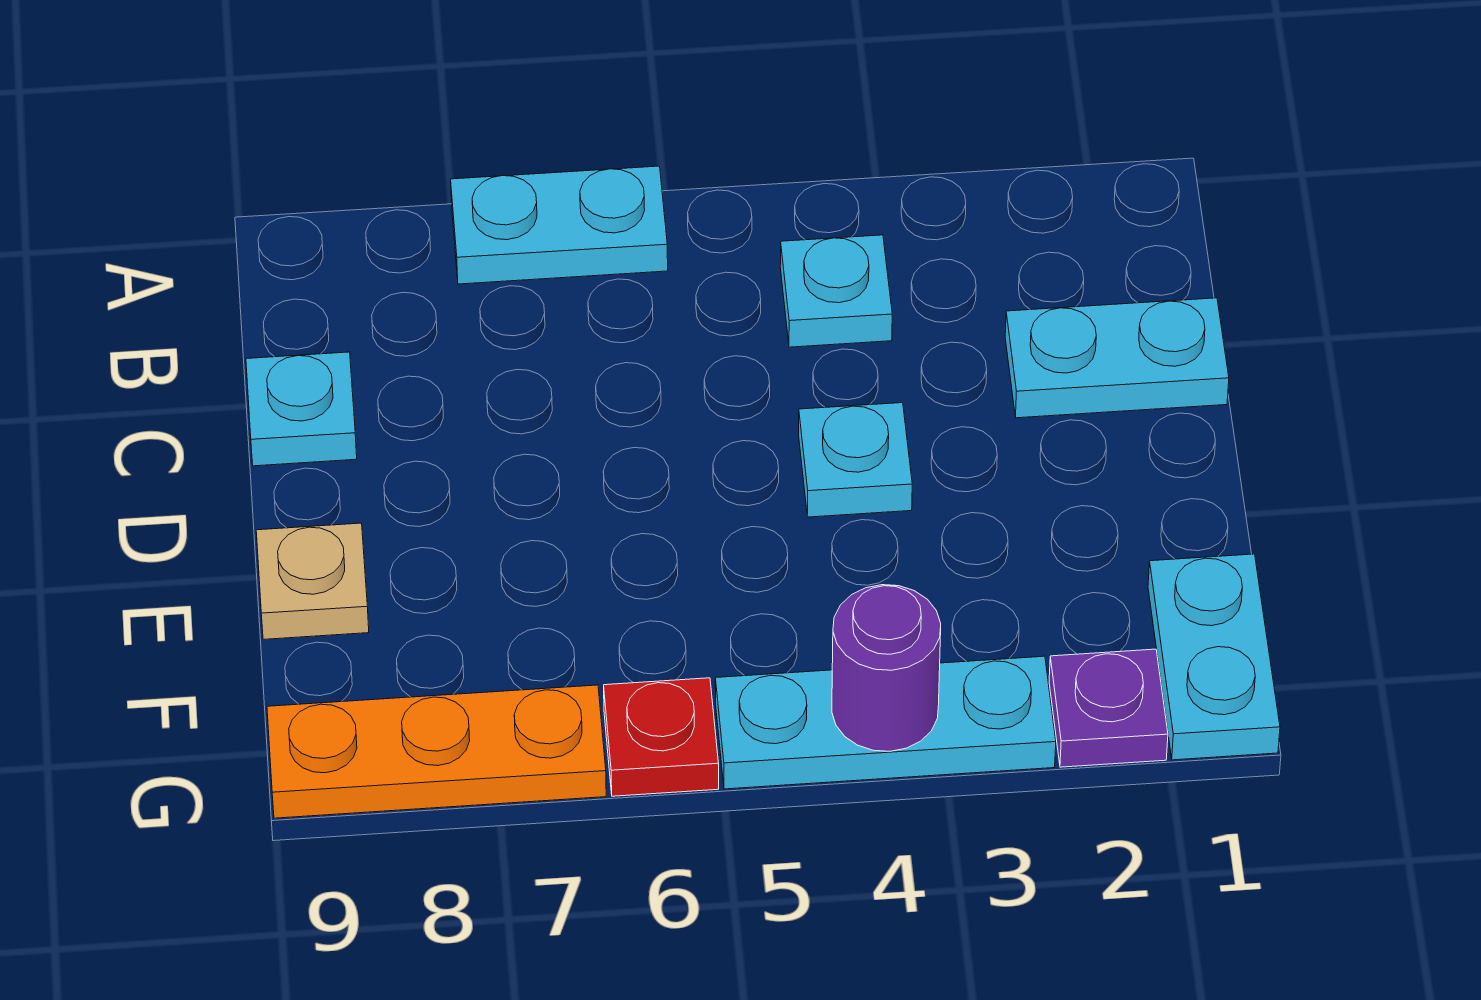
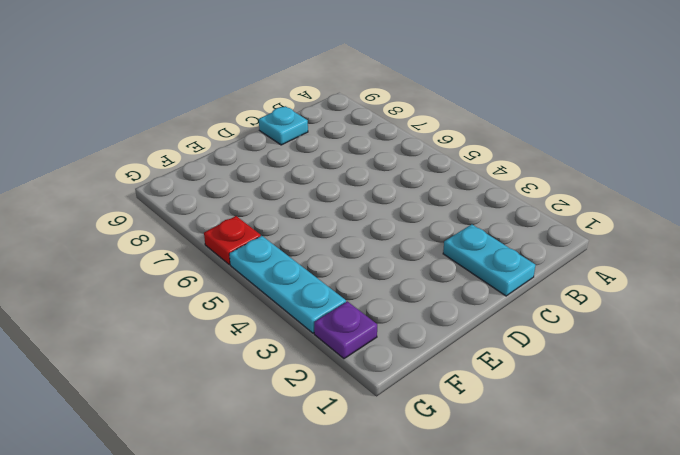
none -> cyan 1x2 plate [451,166,668,284]
none -> cyan 1x1 plate [780,235,892,347]
none -> cyan 1x1 plate [799,403,912,517]

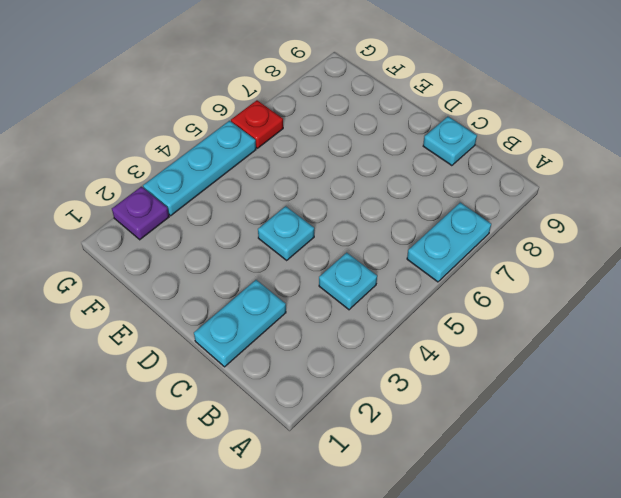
none -> tan 1x1 plate [256,523,369,639]
none -> cyan 1x2 plate [1148,554,1280,760]
none -> orange 1x3 plate [267,685,606,818]

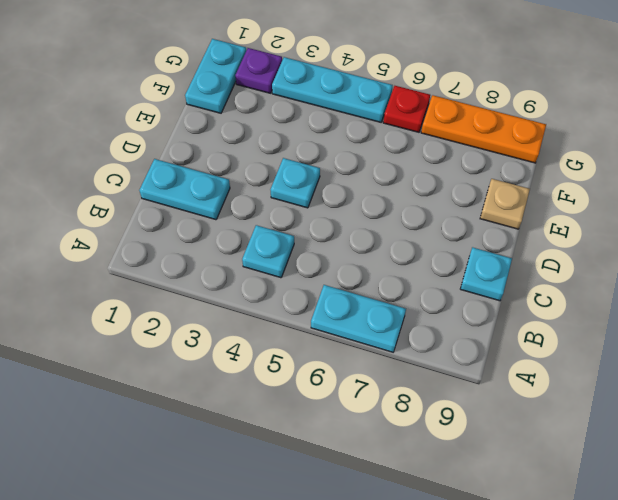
none -> purple 1x1 round brick [832,585,941,751]

